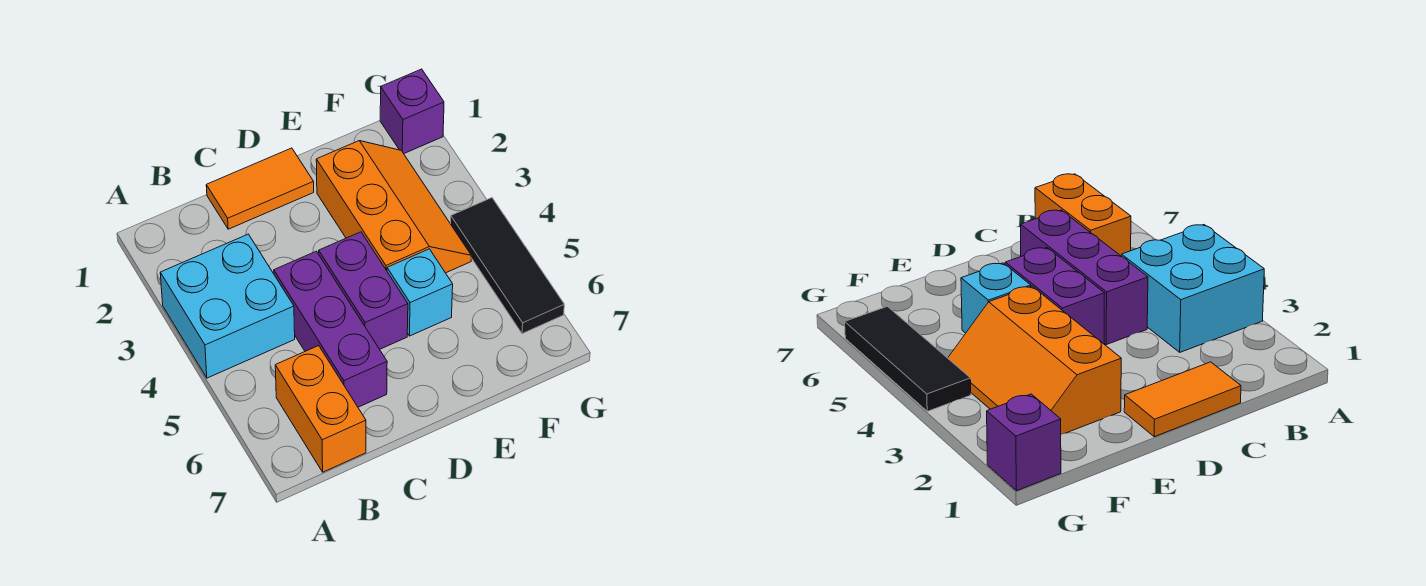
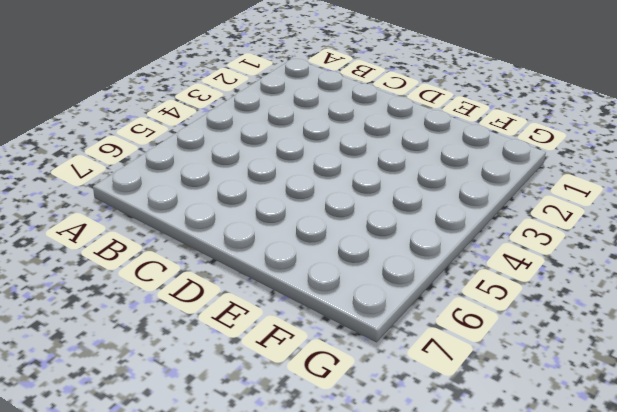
none -> cyan 2x2 brick [160,234,295,378]
none -> orange 1x2 brick [275,346,366,472]

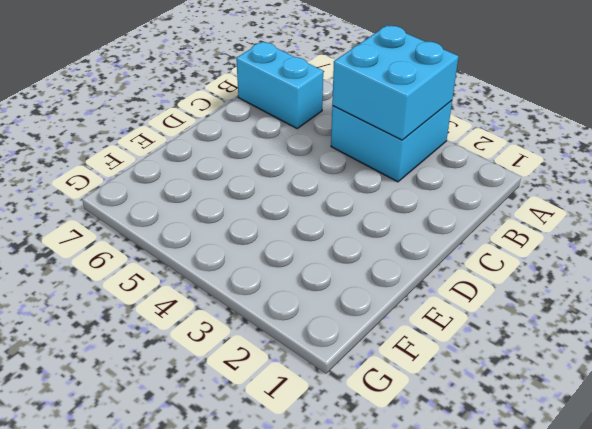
cyan 2x2 brick [332,25,459,140] -> none
cyan 1x2 brick [236,42,323,128] -> orange 1x2 brick [275,346,366,472]
none -> orange 1x2 tile [206,148,314,229]
none -> purple 1x3 brick [274,251,387,407]

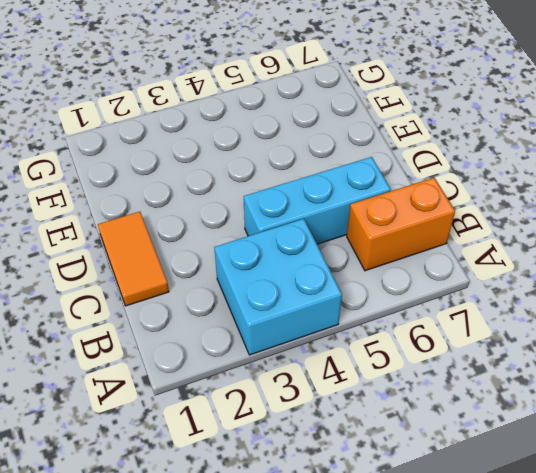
cyan 1x3 brick [244,157,391,244] -> purple 1x3 brick [274,251,387,407]
none -> purple 1x2 brick [319,232,408,349]
none -> orange 2x3 slope [316,141,471,273]

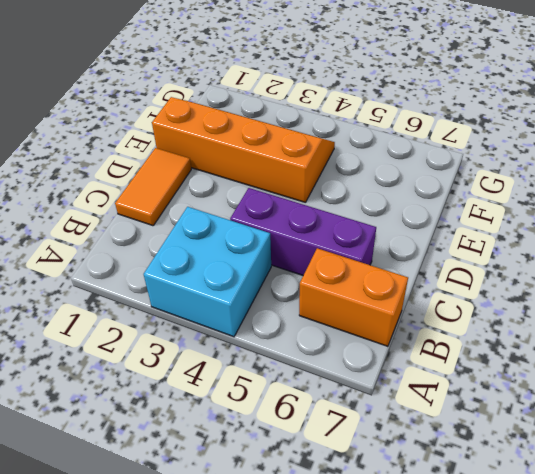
orange 2x4 slope [152,97,335,203] -> orange 2x3 slope [316,141,471,273]
none -> purple 1x2 brick [319,232,408,349]
none -> cyan 1x1 brick [387,249,453,336]

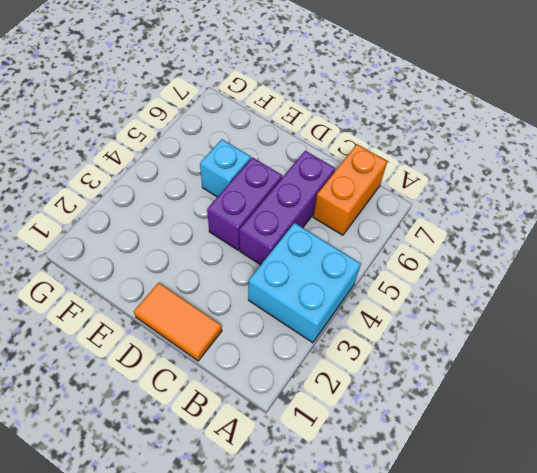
none -> orange 2x3 slope [316,141,471,273]
none -> purple 1x1 brick [380,69,444,154]

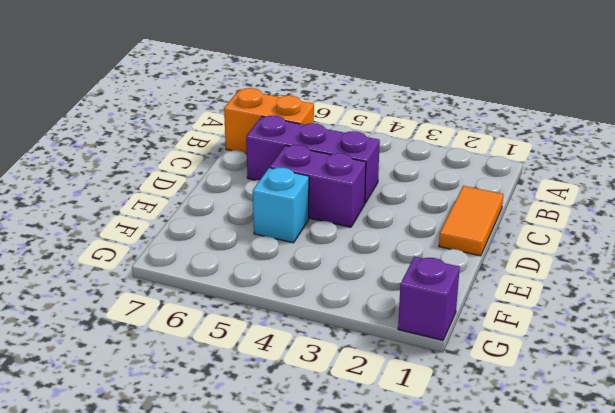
none -> cyan 2x2 brick [160,234,295,378]
none -> orange 2x3 slope [316,141,471,273]

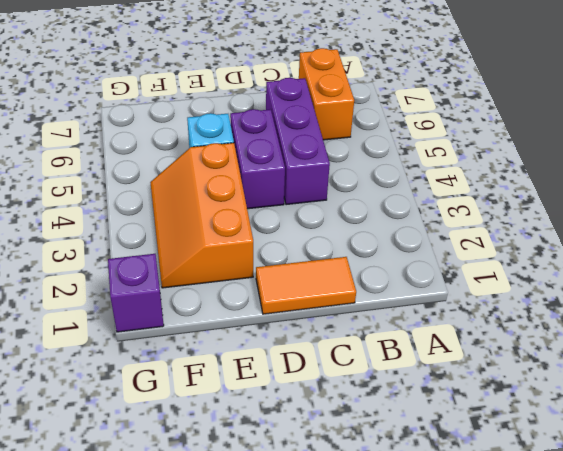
none -> cyan 2x2 brick [160,234,295,378]
none -> black 1x3 tile [451,198,564,334]

